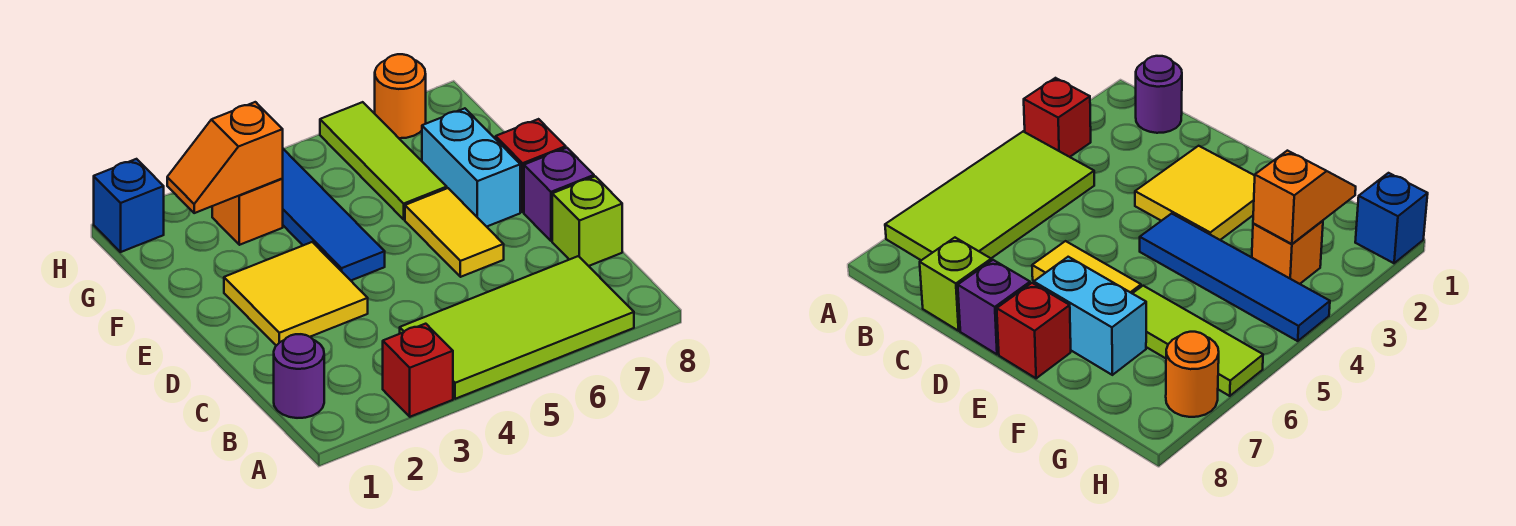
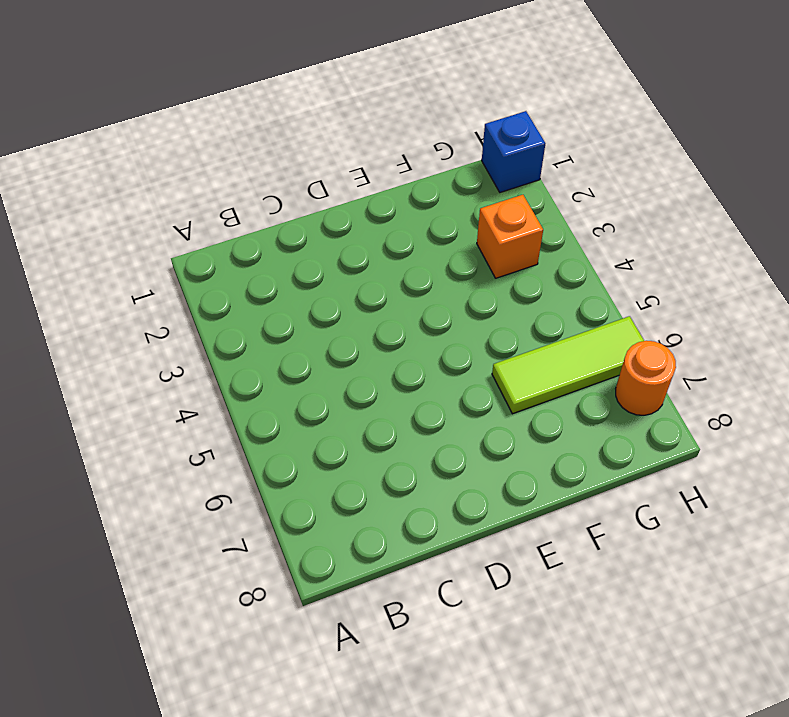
none -> red 1x1 brick [383,324,453,417]
none -> lime 2x4 tile [400,256,634,399]
none -> purple 1x1 round brick [274,334,324,418]

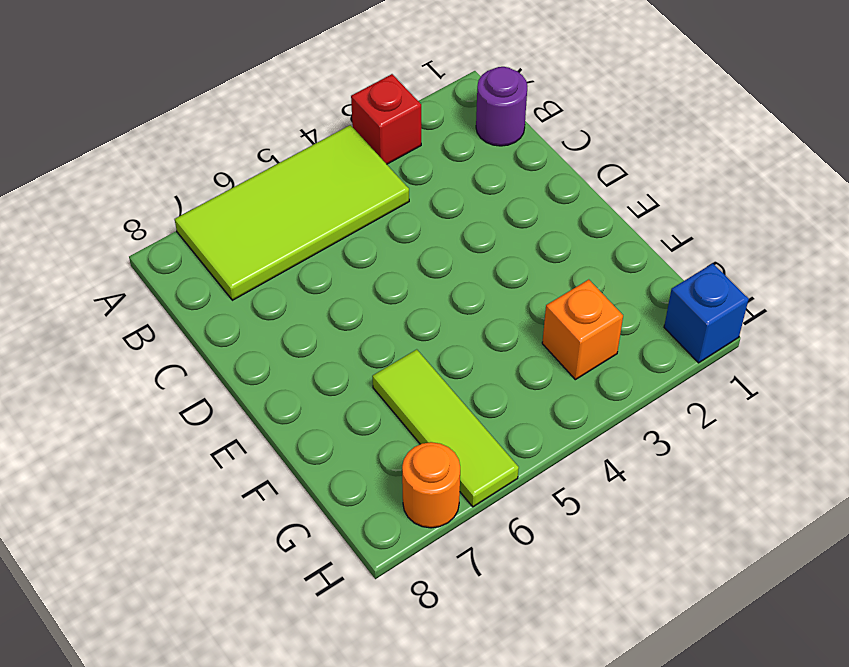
none -> lime 1x1 brick [552,176,622,266]
none -> yellow 2x2 tile [224,242,368,346]
none -> yellow 1x2 tile [405,188,504,277]

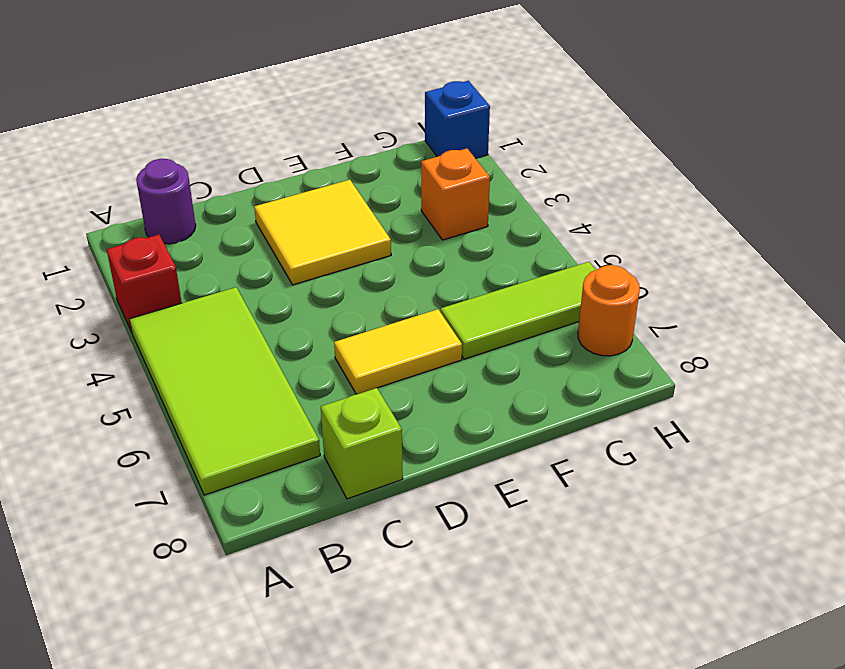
none -> purple 1x1 brick [524,148,594,241]
none -> blue 1x4 tile [282,149,385,280]
none -> cyan 1x2 brick [422,108,520,227]

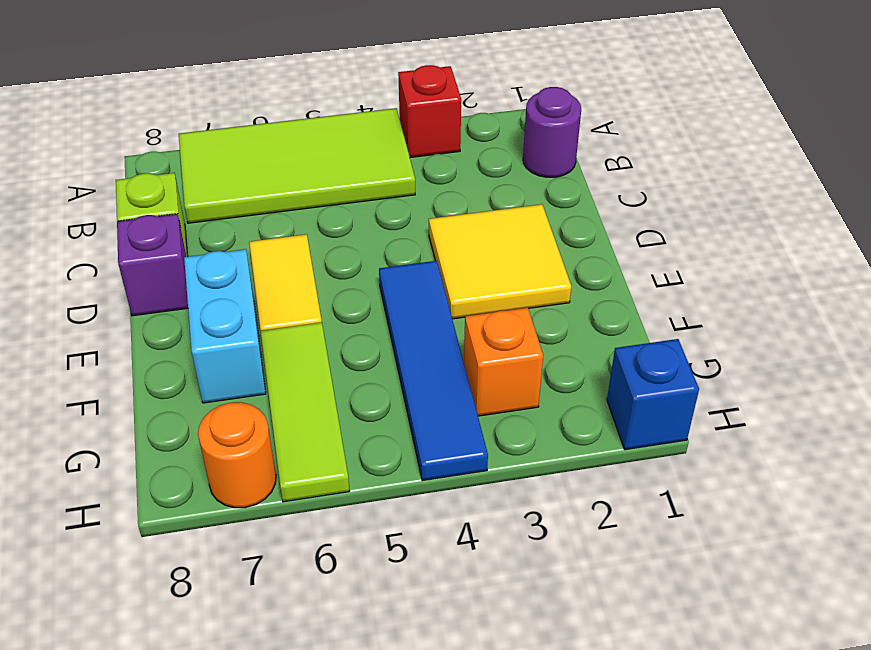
none -> red 1x1 brick [496,119,566,212]
none -> orange 1x2 slope [167,102,283,213]

